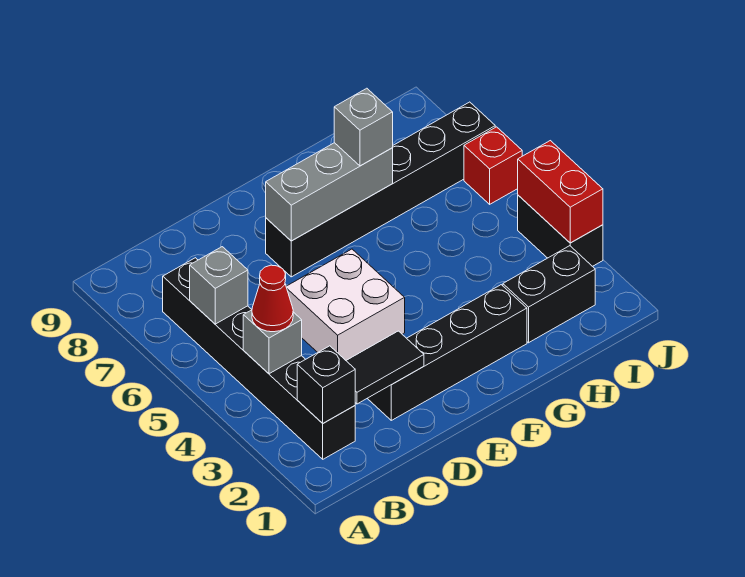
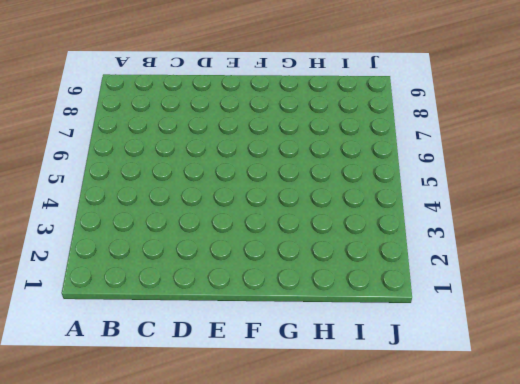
none -> black 1x6 brick [163,258,355,459]
none -> black 1x4 brick [367,285,527,420]
none -> white 2x2 brick [286,249,405,360]

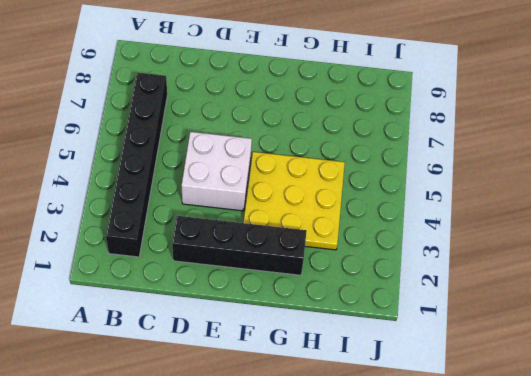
yellow 3x3 plate [243,152,345,250] -> none
none -> black 1x6 brick [266,102,495,277]
none -> black 1x2 brick [503,246,595,343]
none -> black 1x2 brick [518,195,603,266]

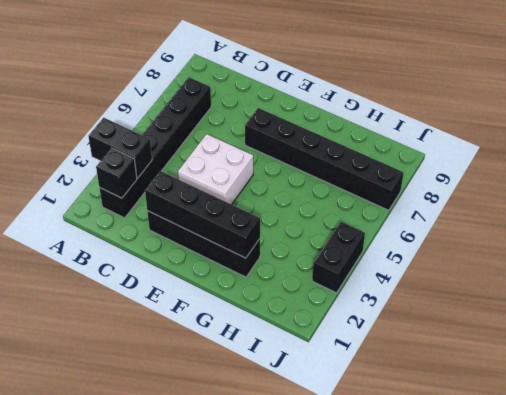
black 1x2 brick [88,118,152,178] -> black 1x2 brick moved to [503,246,595,343]
black 1x4 brick [145,171,260,258] -> black 1x2 tile [346,331,424,404]
none -> red 1x1 brick [464,127,522,204]
none -> grey 1x1 brick [243,310,302,374]
none -> grey 1x1 brick [190,247,248,324]

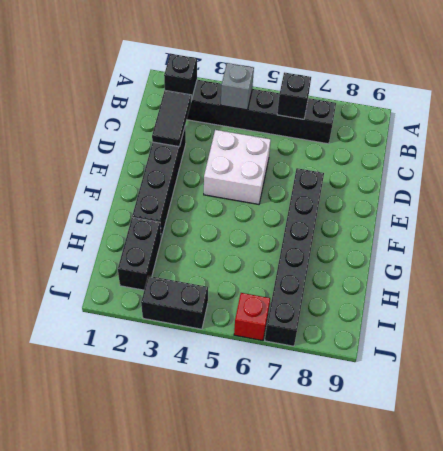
black 1x1 brick [277,72,311,119] -> grey 1x1 brick [190,247,248,324]
none -> grey 1x3 brick [266,143,393,241]
none -> red 1x2 brick [518,141,603,243]
none -> red 1x1 cone [252,265,293,332]

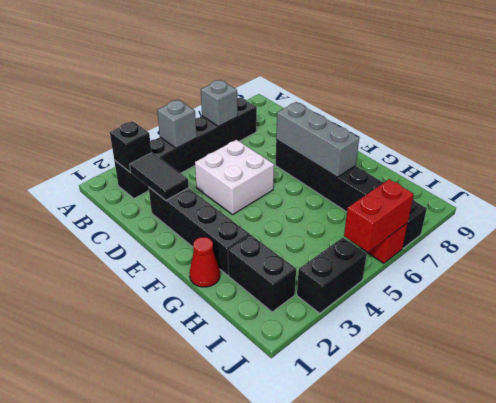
red 1x1 cone [189,237,220,287] -> red 1x1 cone moved to [252,265,293,332]
red 1x2 brick [344,179,414,252] -> red 1x2 brick moved to [518,141,603,243]
none -> grey 1x1 brick [334,88,393,166]

